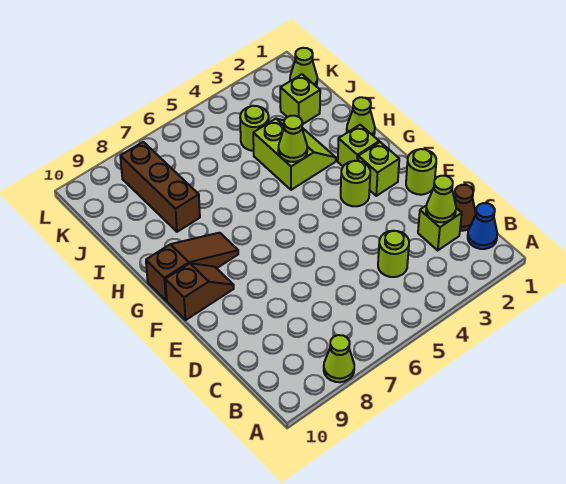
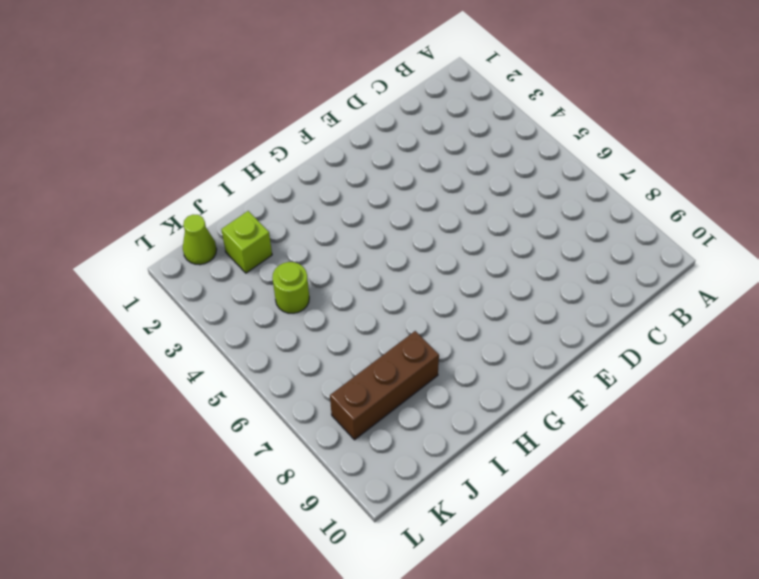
none -> lime 1x1 cone [324,335,354,382]
none -> blue 1x1 cone [468,203,497,249]
none -> brown 1x1 cone [454,185,476,231]

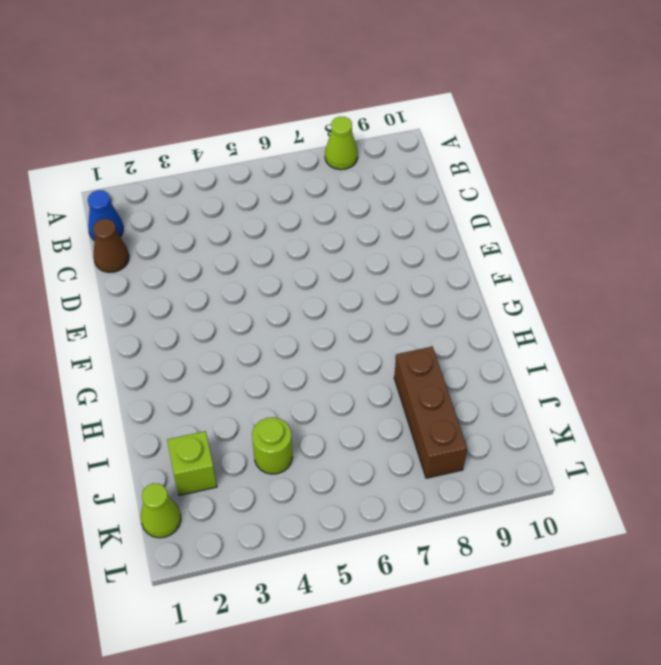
none -> lime 1x1 brick [418,206,462,250]
none -> lime 1x1 round brick [378,231,409,277]
none -> lime 1x1 round brick [406,149,436,195]

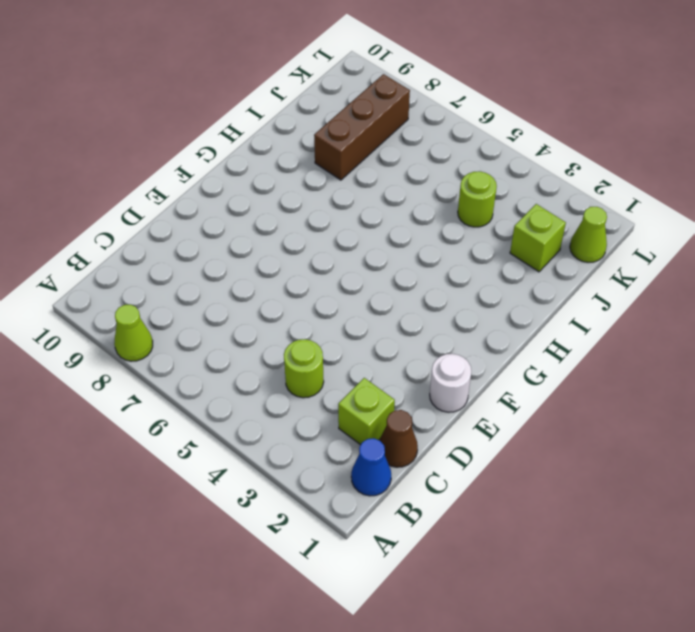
white 1x1 round brick [430,354,471,412] -> lime 1x1 round brick [406,149,436,195]
none -> lime 1x1 brick [358,142,399,196]
none -> lime 1x1 round brick [341,161,370,206]
none -> brown 1x2 slope [165,263,234,320]

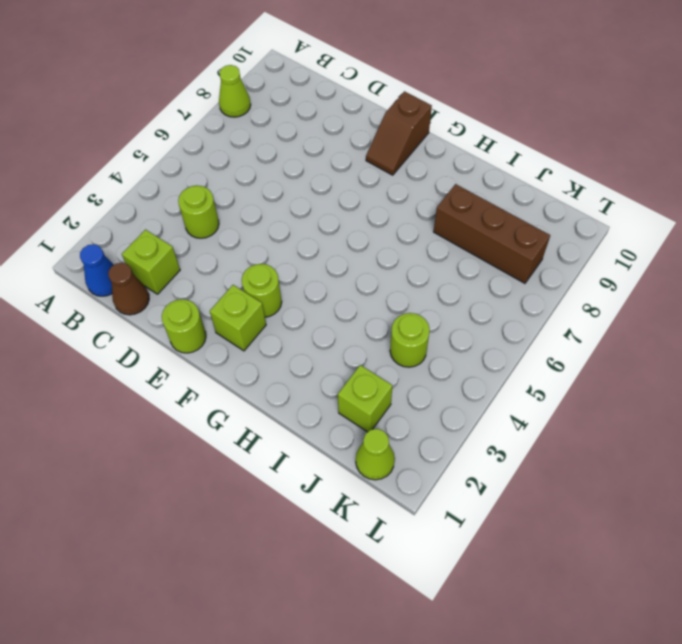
none -> lime 1x1 brick [338,125,379,166]
none -> brown 1x3 slope [146,233,238,301]
none -> lime 1x1 cone [347,97,375,136]

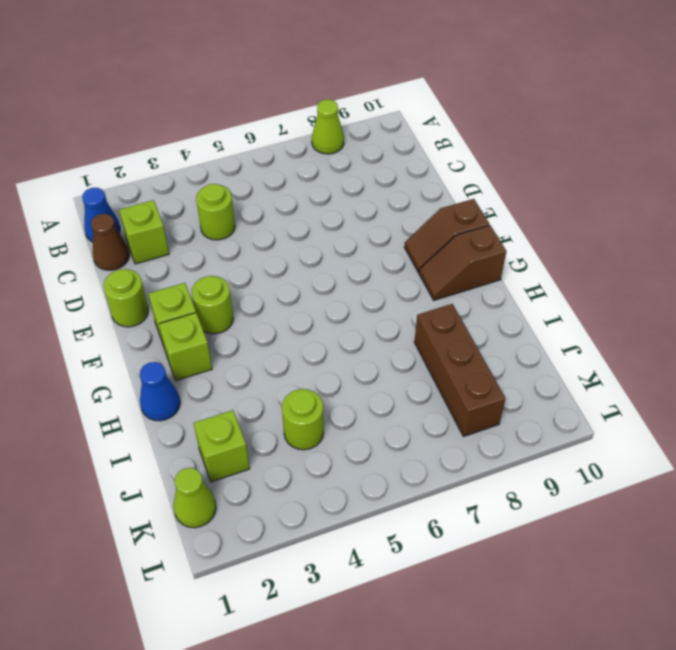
brown 1x2 slope [419,225,506,300] -> brown 1x3 slope [146,233,238,301]
blue 1x1 cone [140,362,180,421] -> lime 1x1 cone [347,97,375,136]
none -> lime 2x2 slope [253,119,336,190]
none -> lime 1x1 cone [426,176,456,222]
none -> lime 1x1 cone [278,116,307,162]

